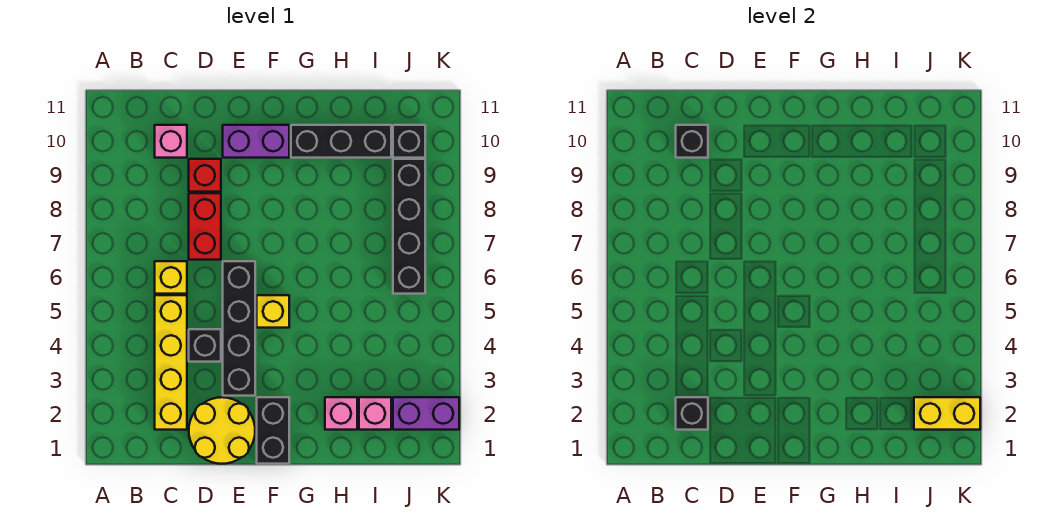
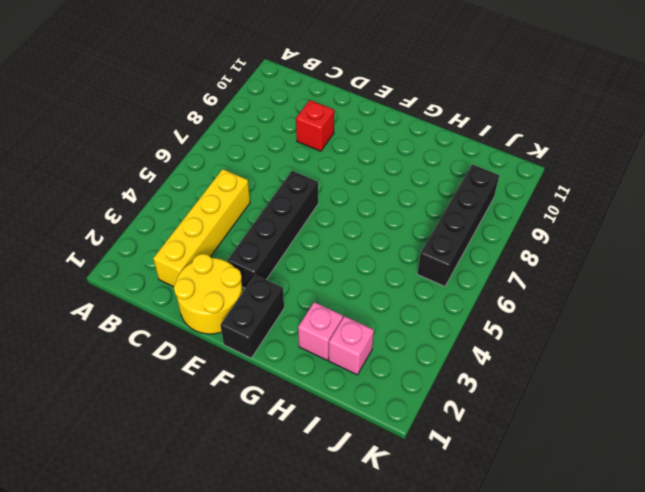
none -> yellow 1x1 brick [155,261,187,294]
none -> pink 1x1 brick [155,125,187,158]
none -> black 1x1 brick [189,329,221,362]

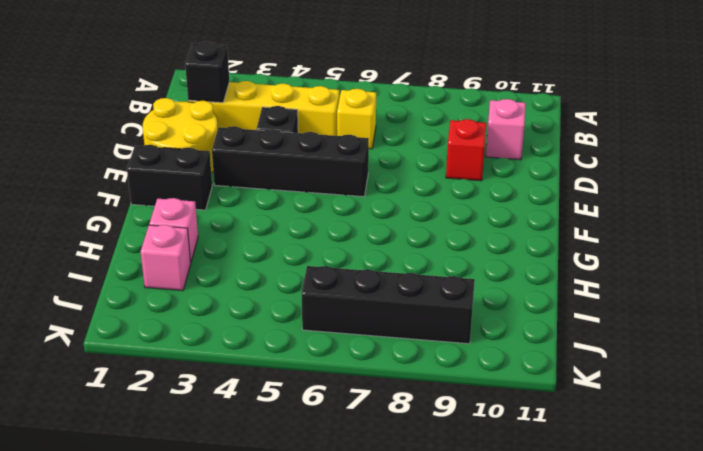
none -> red 1x2 brick [189,193,221,260]
none -> purple 1x2 brick [223,125,289,158]
none -> yellow 1x1 brick [257,295,289,328]

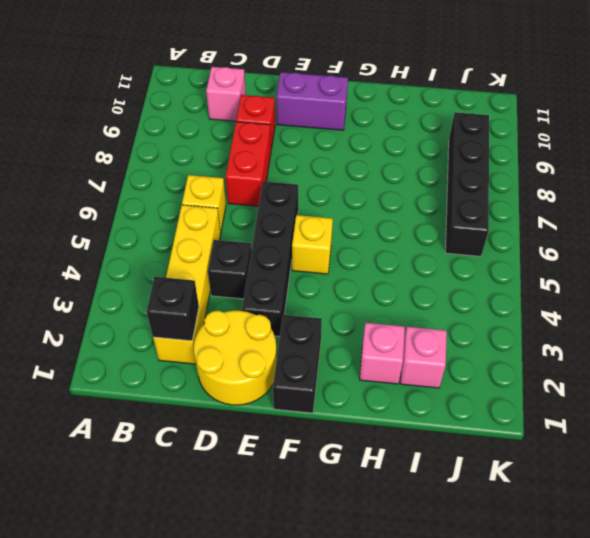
none -> black 1x3 brick [291,125,391,158]
none -> purple 1x2 brick [393,397,459,430]
none -> black 1x1 brick [393,125,425,158]

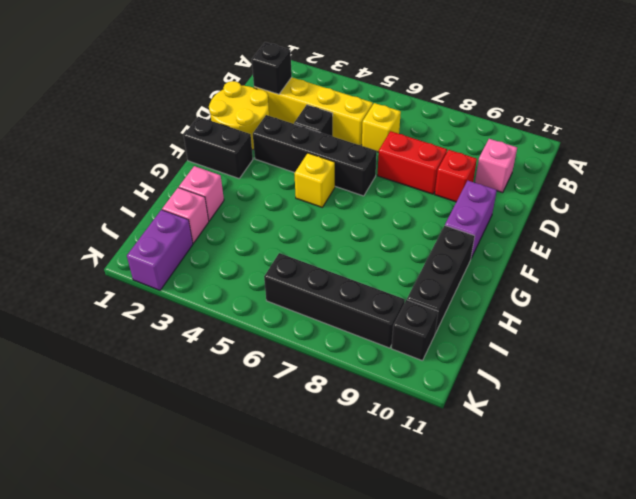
none -> black 1x1 brick [676,125,708,158]
none -> yellow 1x2 brick [914,397,980,430]

